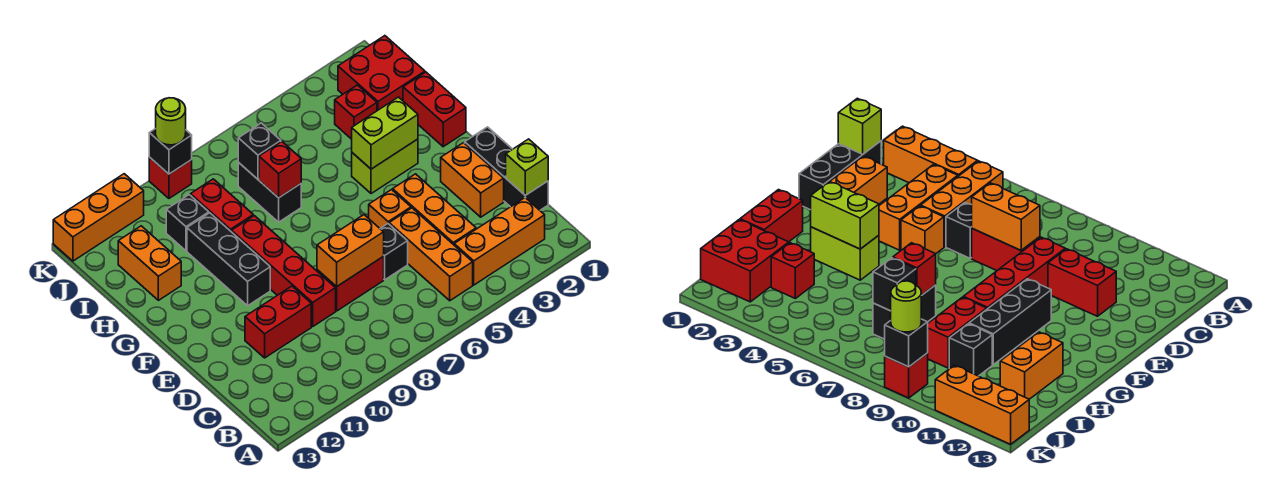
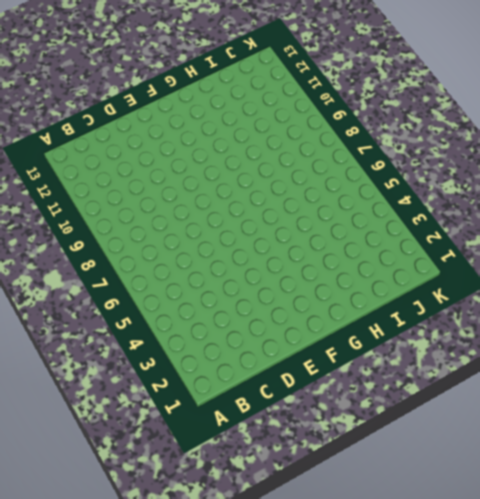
none -> orange 1x3 brick [454,198,545,285]
none -> orange 1x3 brick [389,208,473,301]
none -> black 1x3 brick [465,127,548,210]

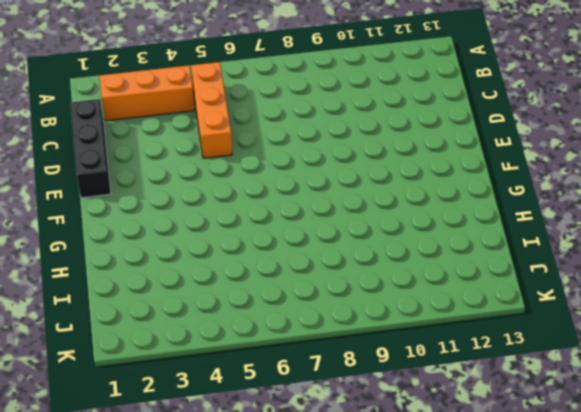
none -> orange 1x3 brick [393,174,476,245]
none -> orange 1x2 brick [441,143,504,217]
none -> black 1x1 brick [380,224,408,280]

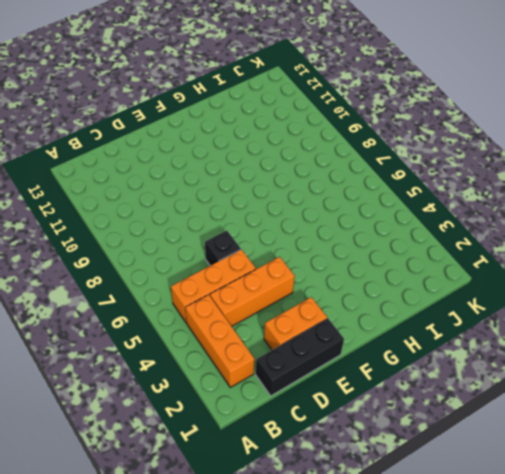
none -> red 1x2 brick [317,256,384,311]
none -> red 1x4 brick [232,216,336,326]
none -> red 1x2 brick [245,286,311,358]

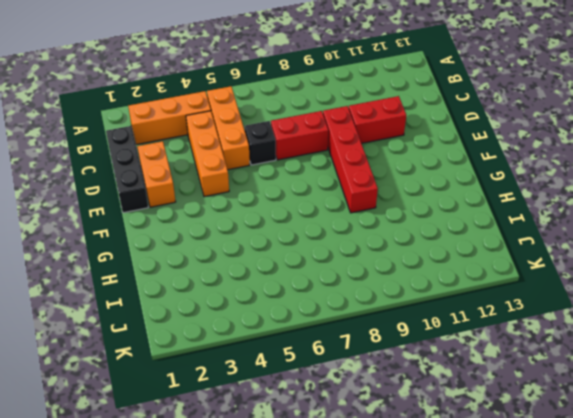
none -> orange 1x1 brick [369,190,411,228]
none -> black 1x3 brick [187,213,270,306]
none -> red 1x2 brick [403,72,466,147]

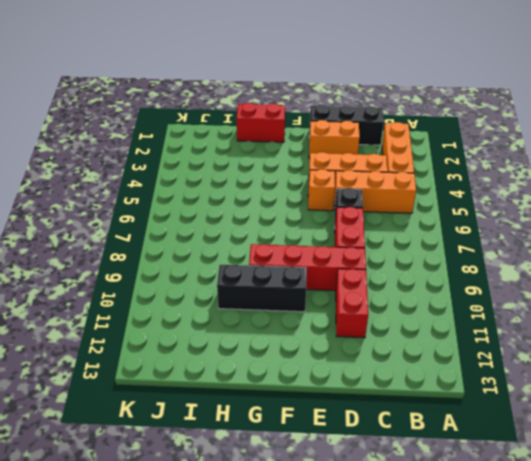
none -> lime 1x2 brick [352,139,418,194]
none -> black 1x2 brick [238,162,301,222]
none -> red 1x2 brick [190,179,253,232]

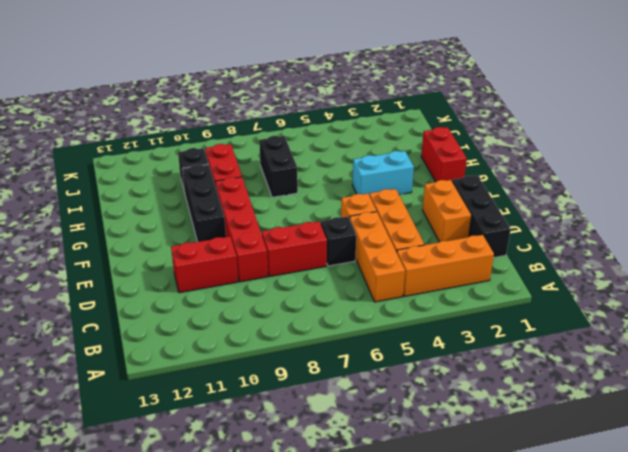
cyan 1x2 brick [352,151,414,196] -> lime 1x2 brick [352,139,418,194]
none -> orange 1x2 brick [118,226,181,300]
none -> red 2x2 brick [338,36,425,111]
none -> red 1x1 brick [335,85,377,139]

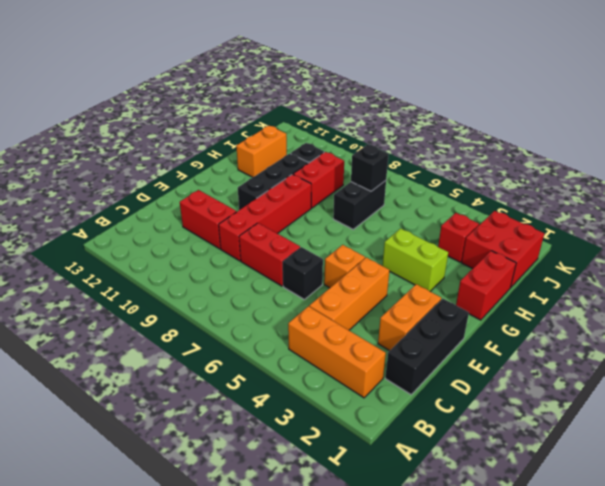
none -> orange 1x3 brick [389,208,473,301]
none -> red 1x1 brick [149,157,192,198]
none -> orange 1x3 brick [53,174,144,261]

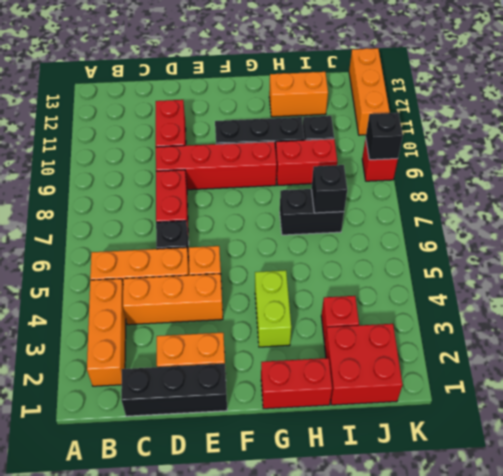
none -> lime 1x1 brick [506,139,548,195]
none -> orange 1x2 brick [317,215,384,287]
none -> lime 1x2 brick [352,97,418,169]

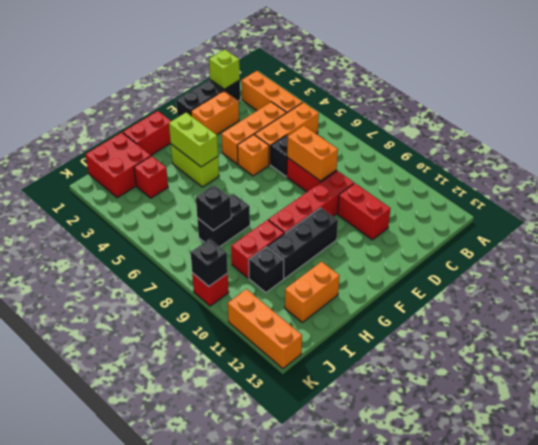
none -> red 1x1 brick [259,142,301,198]
none -> lime 1x1 round brick [156,98,186,145]

